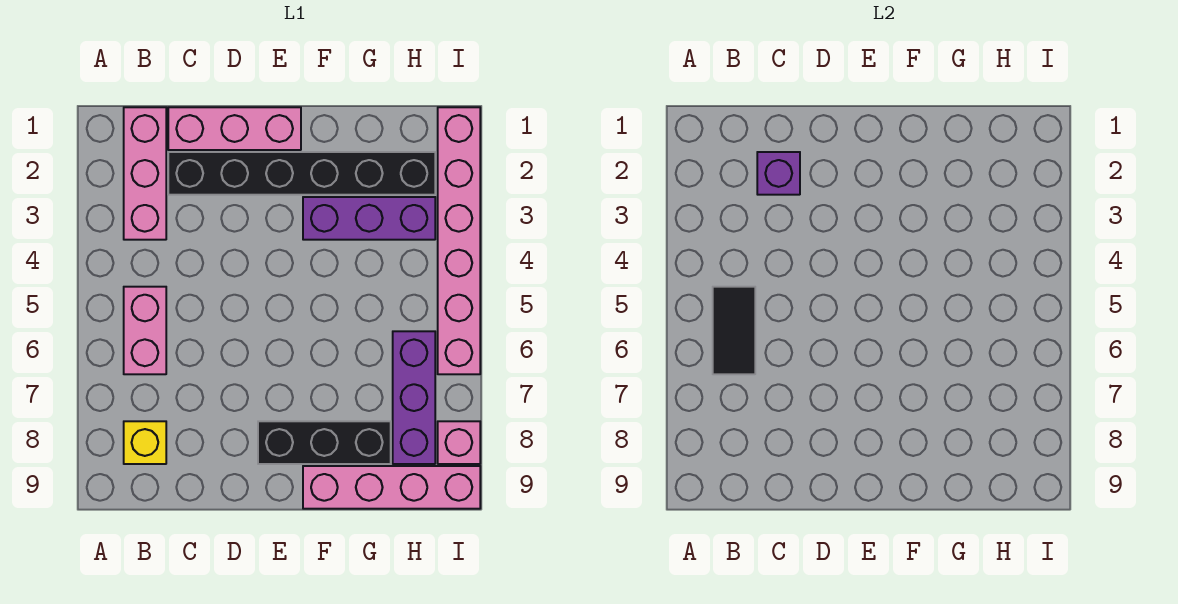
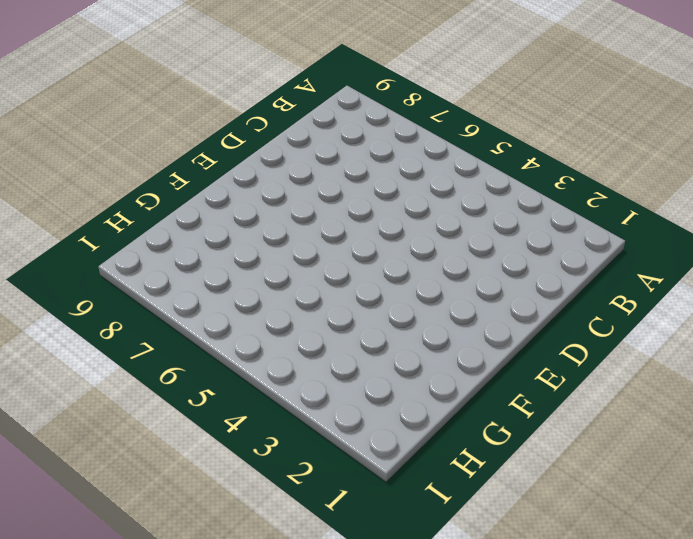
none -> pink 1x3 brick [124,107,166,240]
none -> pink 1x2 brick [124,287,166,374]
none -> yellow 1x1 brick [124,421,166,464]

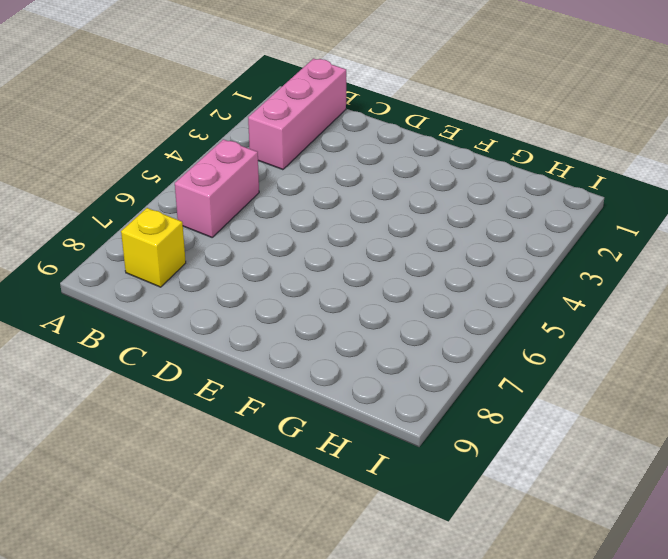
none -> pink 1x3 brick [168,107,301,150]
none -> black 1x6 brick [168,152,435,195]
none -> black 1x3 brick [258,421,391,464]

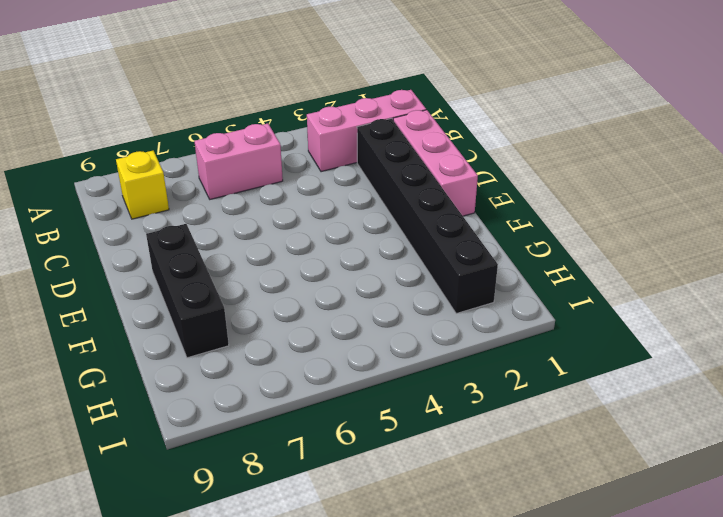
none -> purple 1x3 brick [303,197,435,240]
none -> pink 1x4 brick [303,466,480,509]
none -> purple 1x3 brick [393,331,435,464]

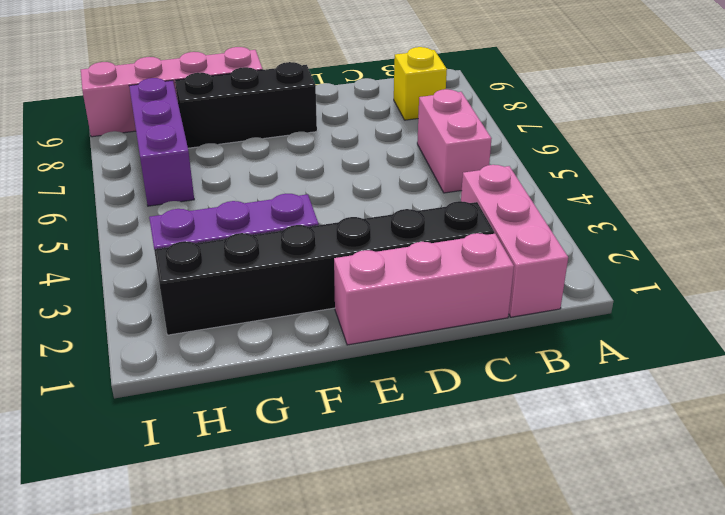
none -> pink 1x6 brick [438,107,480,374]
none -> pink 1x1 brick [438,421,480,464]
none -> black 1x2 tile [713,287,755,374]

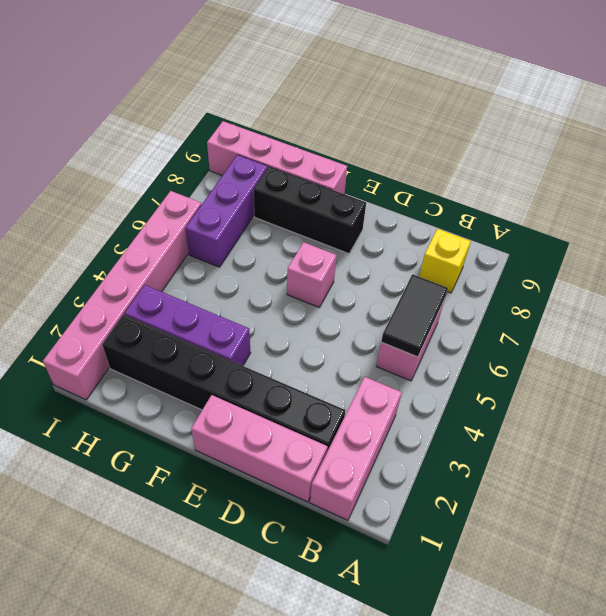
pink 1x1 brick [287,242,337,307] -> pink 1x1 brick moved to [438,421,480,464]
none -> purple 1x1 brick [757,152,800,195]

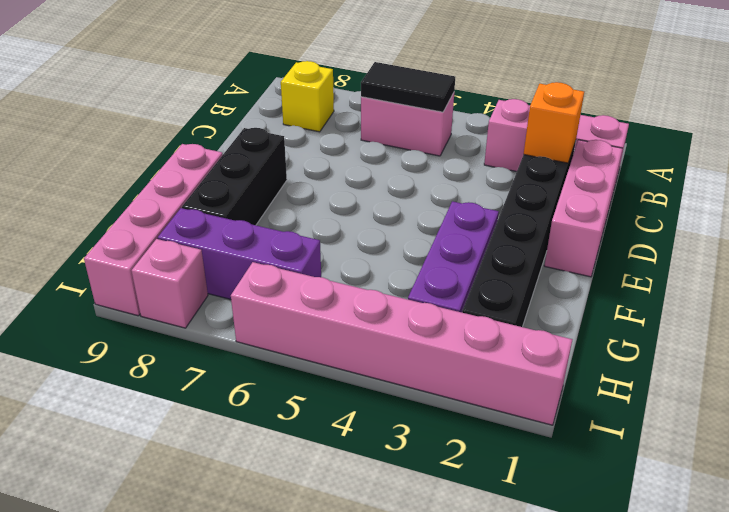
orange 1x1 brick [524,82,584,163] -> purple 1x1 brick [757,152,800,195]

